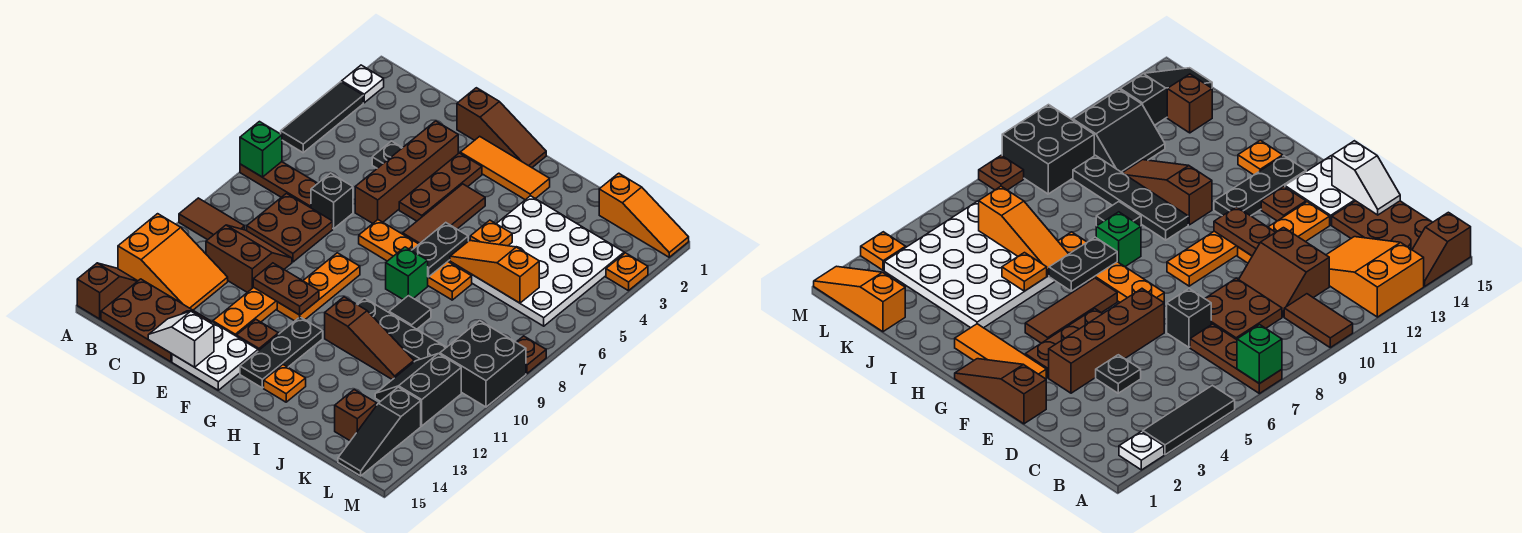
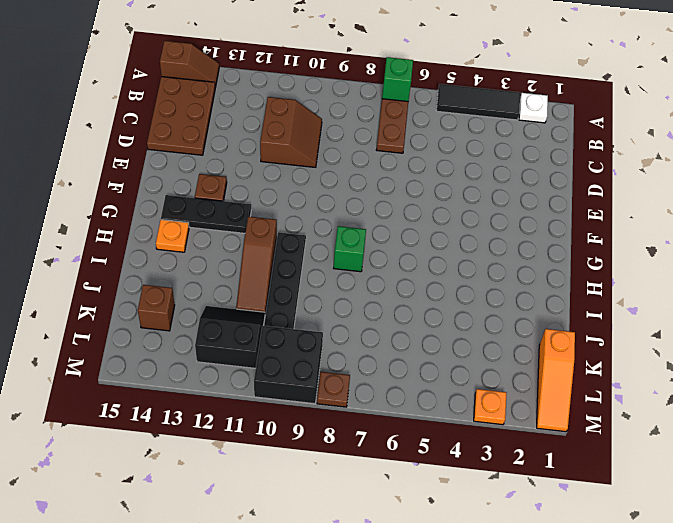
none -> brown 1x2 tile [179,198,245,240]
none -> orange 2x3 slope [118,214,228,310]
none -> brown 2x2 plate [247,194,333,262]
none -> black 1x1 plate [372,141,402,168]

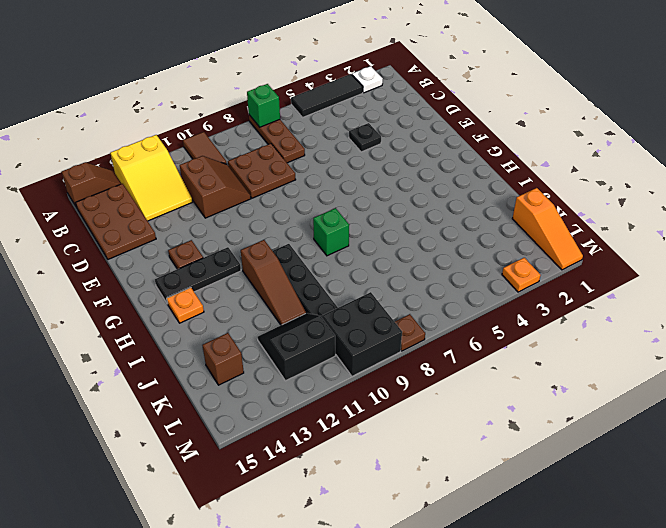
yellow 2x3 slope [110,135,193,221] -> orange 2x3 slope [118,214,228,310]
none -> black 1x1 brick [311,173,353,229]
none -> brown 1x3 slope [457,88,546,167]
none -> brown 1x4 brick [355,121,458,223]
none -> orange 1x3 plate [213,287,277,336]

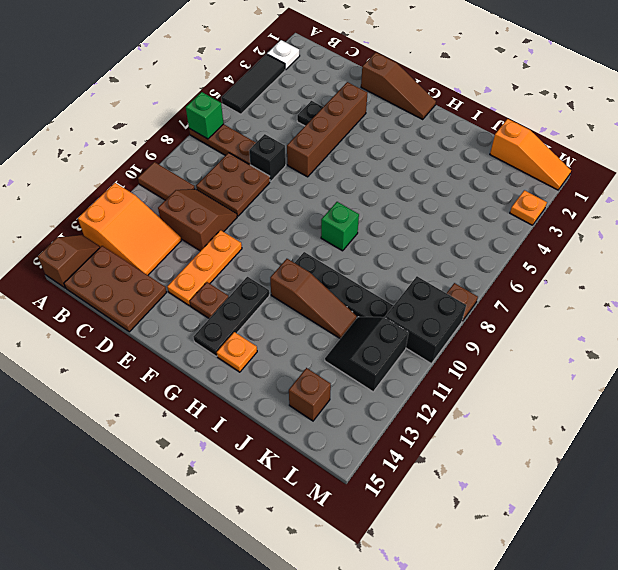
none -> white 2x2 plate [172,322,258,390]
none -> orange 1x3 tile [460,136,550,200]
none -> brown 1x3 plate [399,153,482,221]
none -> orange 1x4 plate [359,220,472,300]

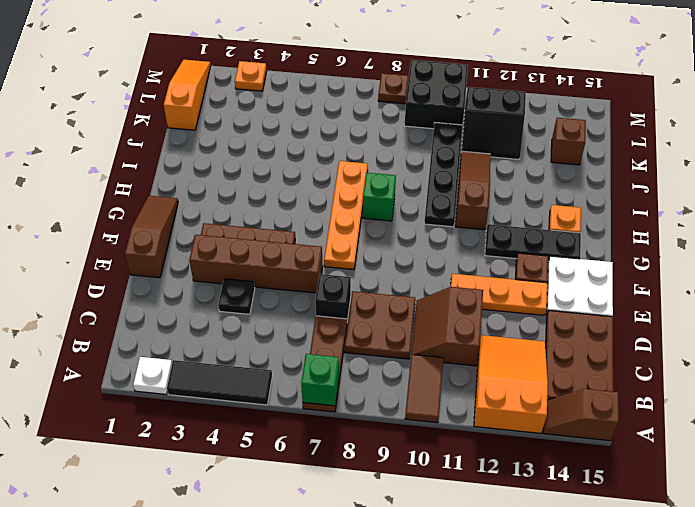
none -> orange 1x3 tile [460,136,550,200]
none -> orange 1x3 plate [277,253,360,321]
none -> brown 1x3 tile [403,184,485,244]
none -> white 4x4 plate [450,196,624,326]

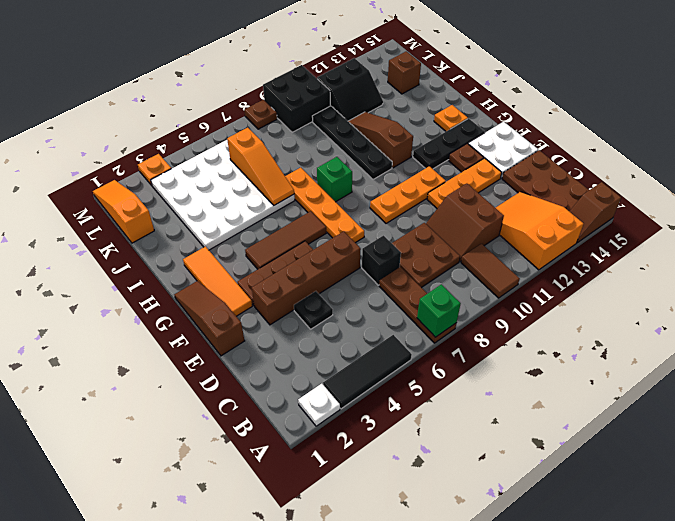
none -> black 1x1 tile [389,296,431,329]
none -> black 1x3 slope [338,387,421,476]
none -> white 1x2 slope [148,311,214,367]
none -> brown 1x2 plate [253,263,319,315]

